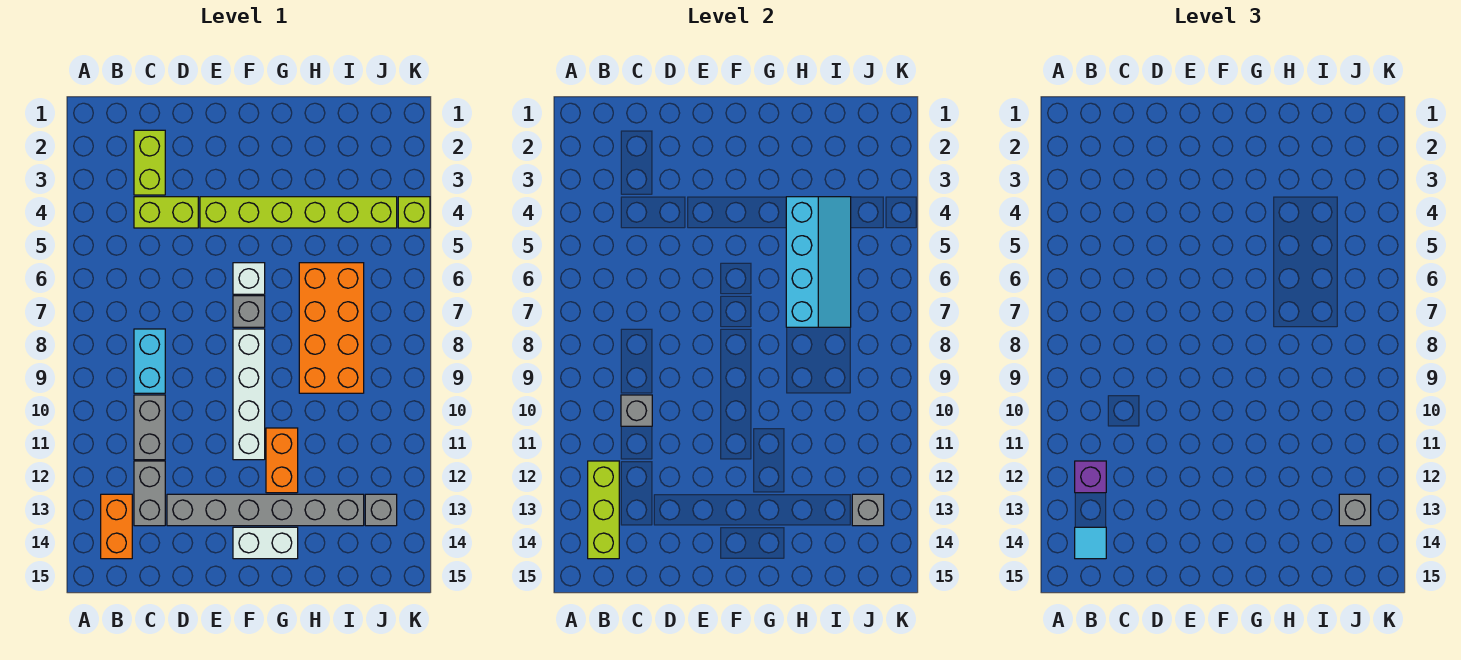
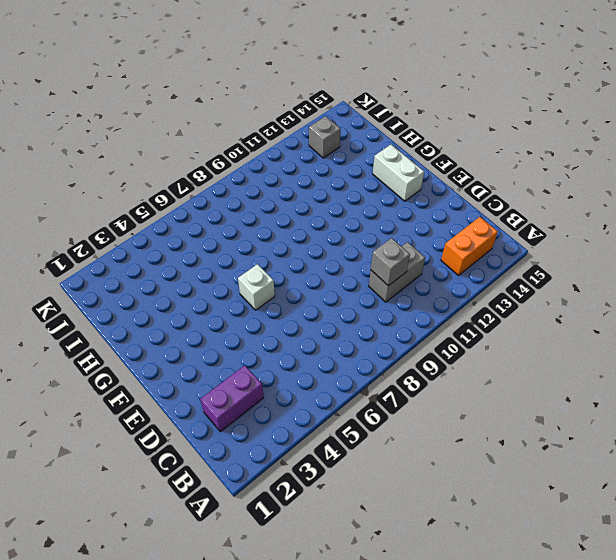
purple 1x2 brick [200,365,264,432] -> lime 1x2 brick [134,130,165,195]
none -> lime 1x2 brick [134,197,198,228]
none -> cyan 1x2 brick [134,329,165,393]
none -> grey 1x2 brick [134,461,165,526]

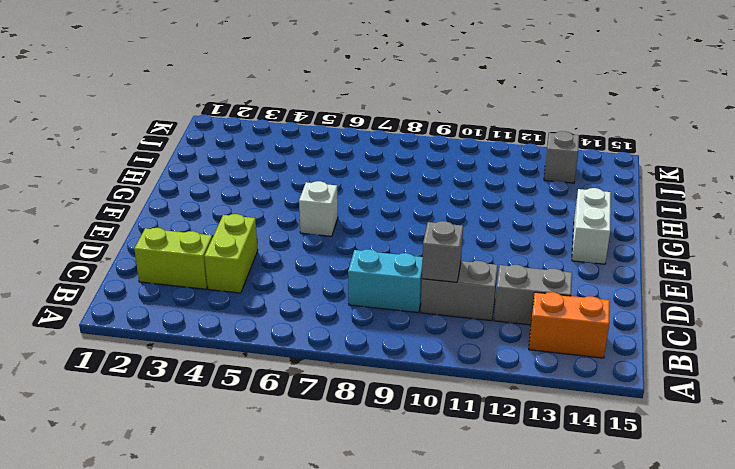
none -> grey 1x6 brick [167,494,364,526]
none -> lime 1x6 brick [200,197,397,228]
none -> grey 1x1 brick [233,296,265,327]

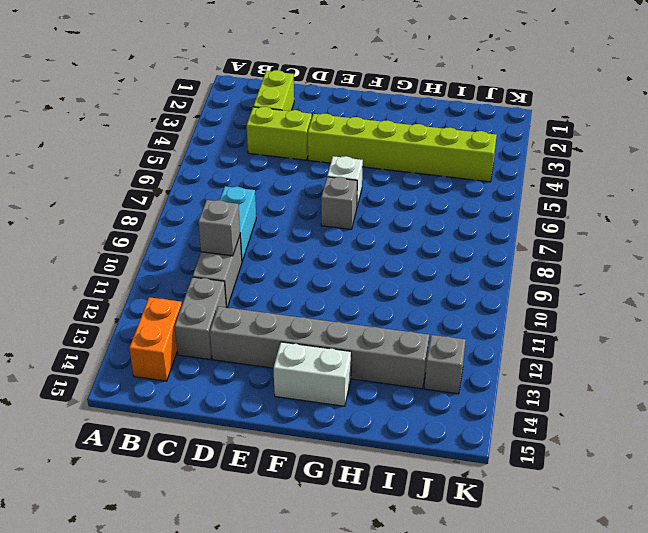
none -> white 1x4 brick [233,329,265,460]
none -> orange 1x2 brick [266,428,298,493]
none -> orange 2x4 brick [299,263,364,393]

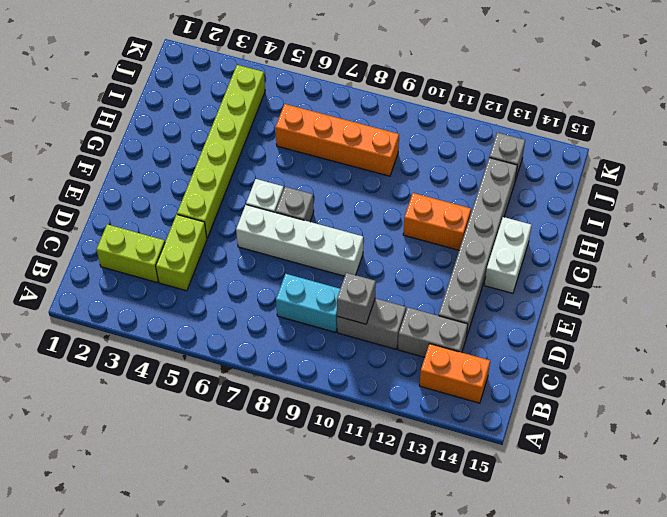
white 1x4 brick [236,205,363,276] -> white 1x4 brick moved to [233,329,265,460]
orange 1x4 brick [275,104,399,176] -> orange 2x4 brick [299,263,364,393]
none -> lime 1x1 brick [398,197,430,228]
none -> lime 1x3 brick [588,461,619,559]
none -> cyan 2x4 slope [786,197,851,327]

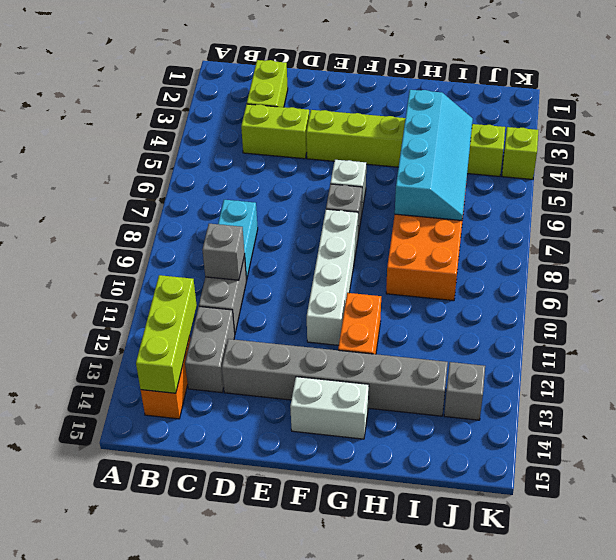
none -> grey 1x1 brick [852,494,884,526]
none -> purple 1x1 brick [1075,461,1106,493]
none -> cyan 1x1 tile [1075,527,1106,559]

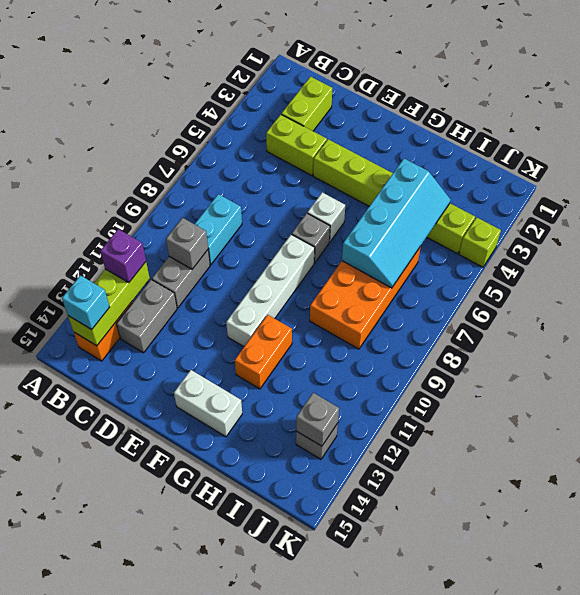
cyan 1x1 brick [62,275,109,330] -> cyan 1x1 tile [1075,527,1106,559]
none -> grey 1x6 brick [167,494,364,526]
none -> grey 1x1 brick [1339,494,1371,526]

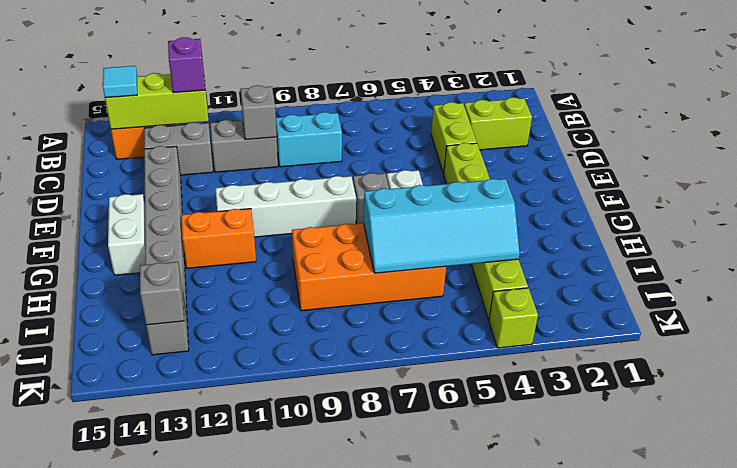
none -> grey 1x1 brick [1339,494,1371,526]

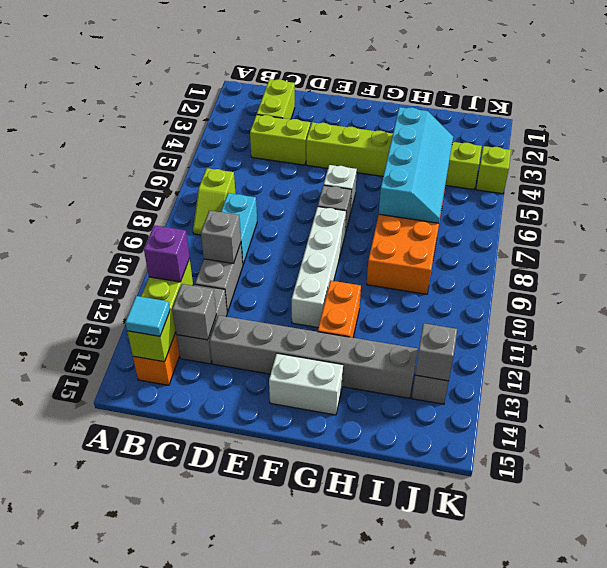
lime 1x2 slope [193,168,236,235] -> none
grey 1x1 brick [172,284,216,340] -> grey 1x1 brick moved to [1339,494,1371,526]

